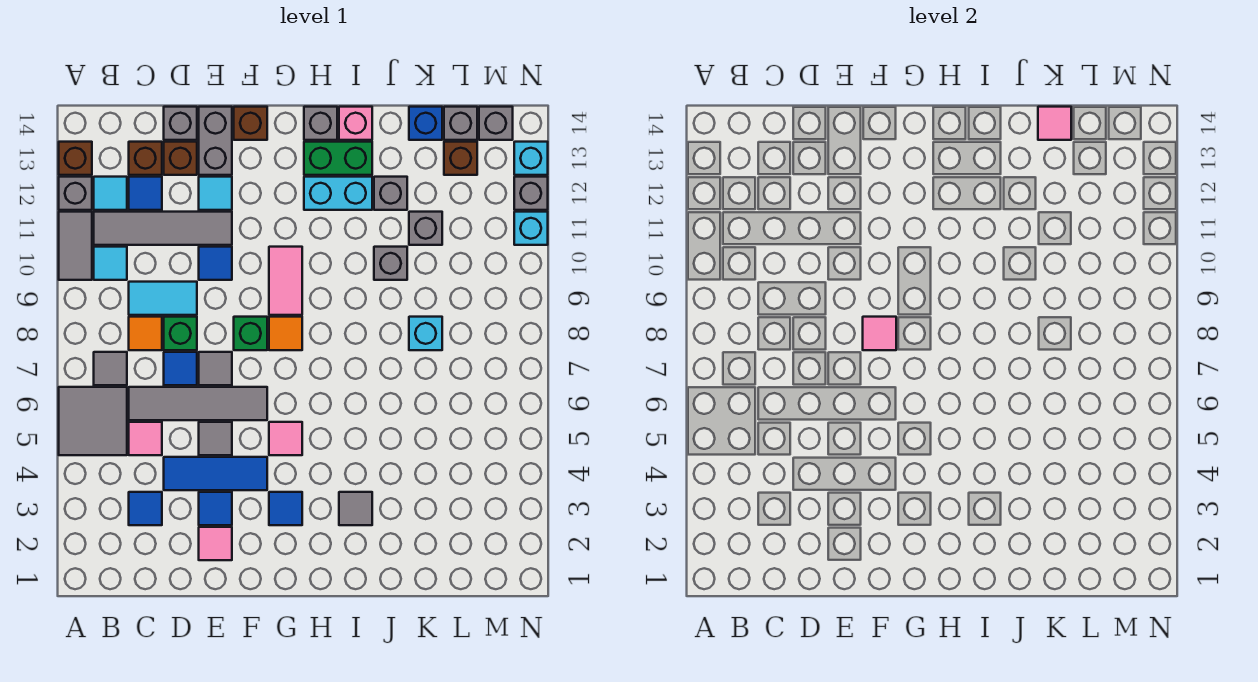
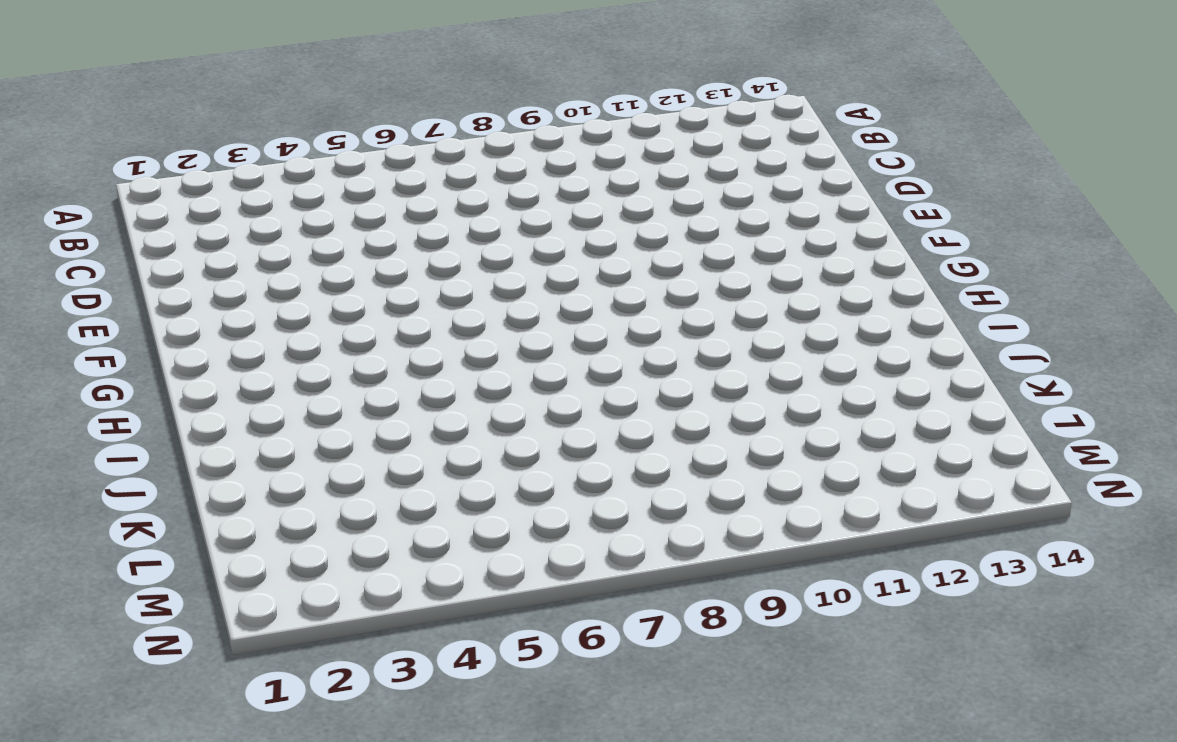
none -> grey 2x2 tile [59,387,127,455]
none -> grey 1x2 tile [59,212,92,280]
none -> grey 1x1 brick [59,177,92,210]
none -> brown 1x1 brick [59,142,92,175]

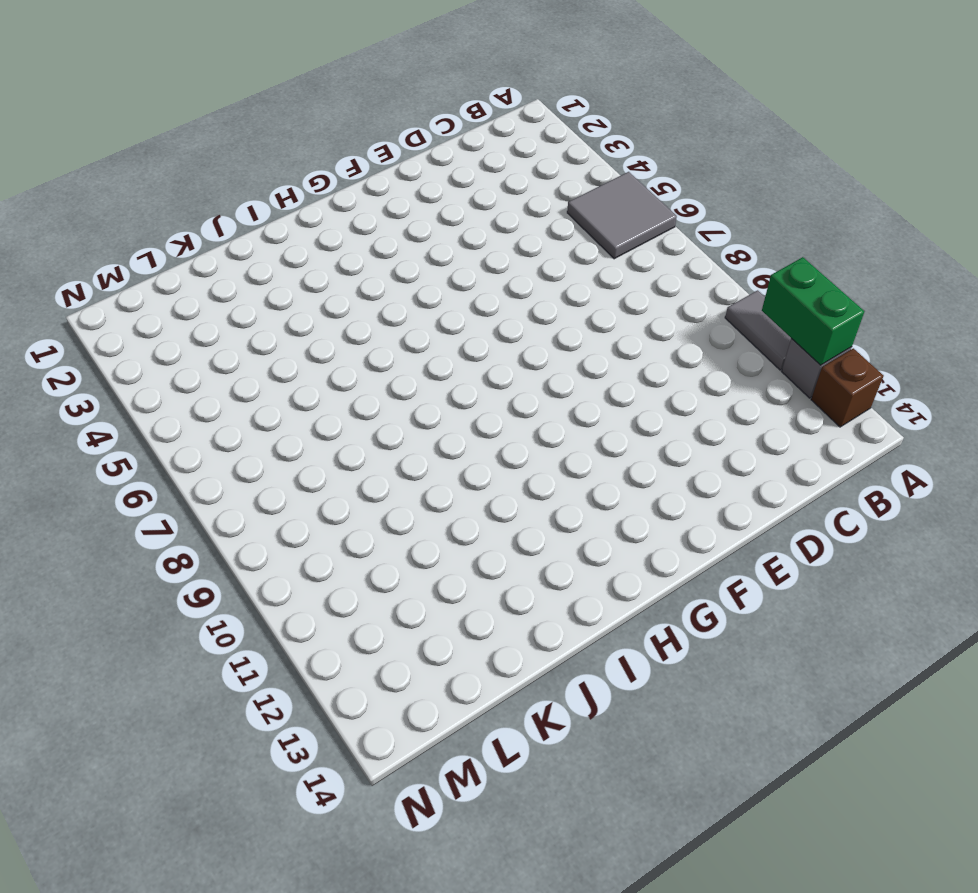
green 1x2 brick [762,257,864,365] -> green 1x2 brick turned to [304,142,372,175]
none -> grey 1x1 tile [94,352,127,385]
none -> cyan 1x1 tile [94,247,127,280]
none -> grey 1x4 tile [94,212,232,245]
none -> cyan 1x1 tile [94,177,127,210]

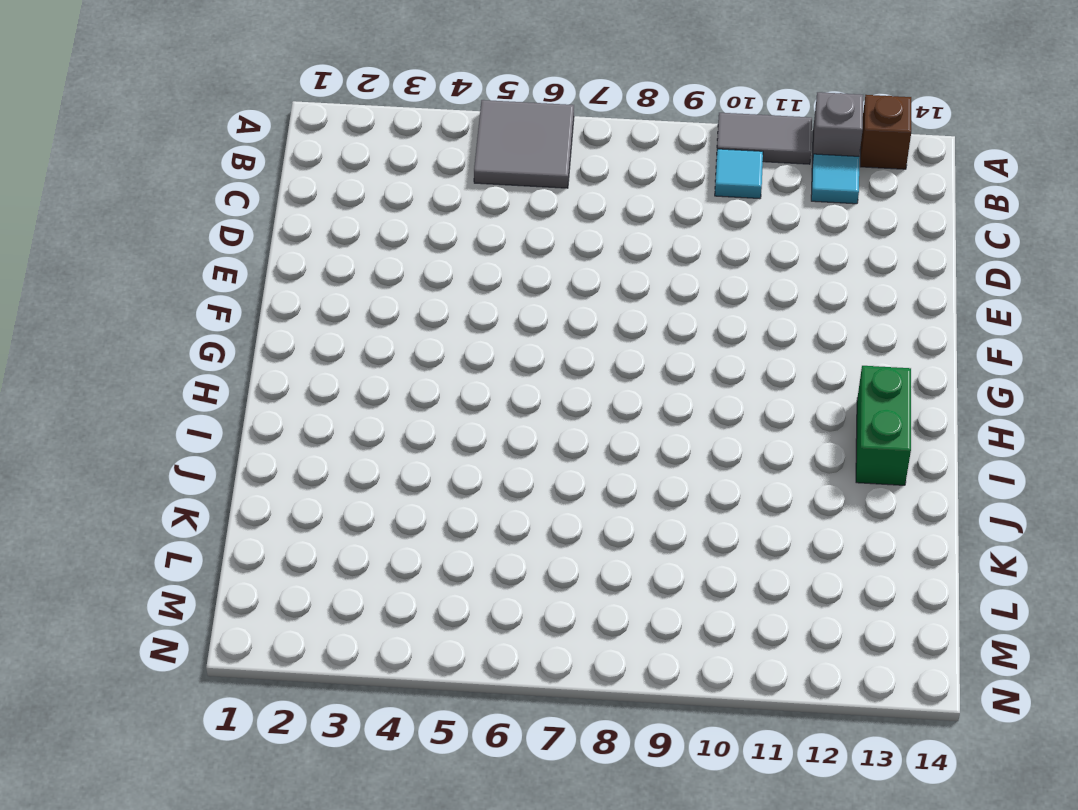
none -> grey 1x1 tile [94,352,127,385]
none -> grey 1x4 tile [94,212,232,245]
none -> blue 1x1 tile [129,492,162,525]
none -> pink 1x1 tile [129,422,162,455]

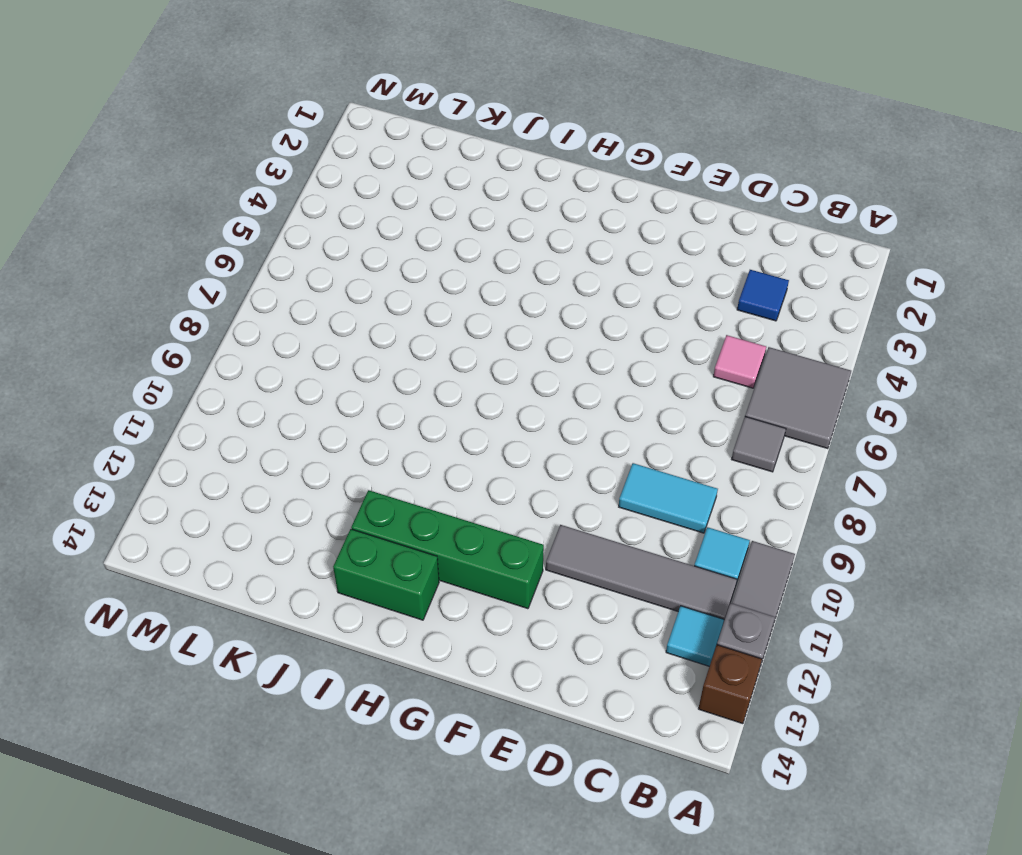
green 1x4 brick [351,490,544,609] -> cyan 1x2 brick [304,177,372,210]
none -> grey 1x4 tile [129,387,267,420]
none -> orange 1x1 tile [129,317,162,350]
none -> blue 1x1 tile [129,177,162,210]
none -> brown 1x1 brick [129,142,162,175]

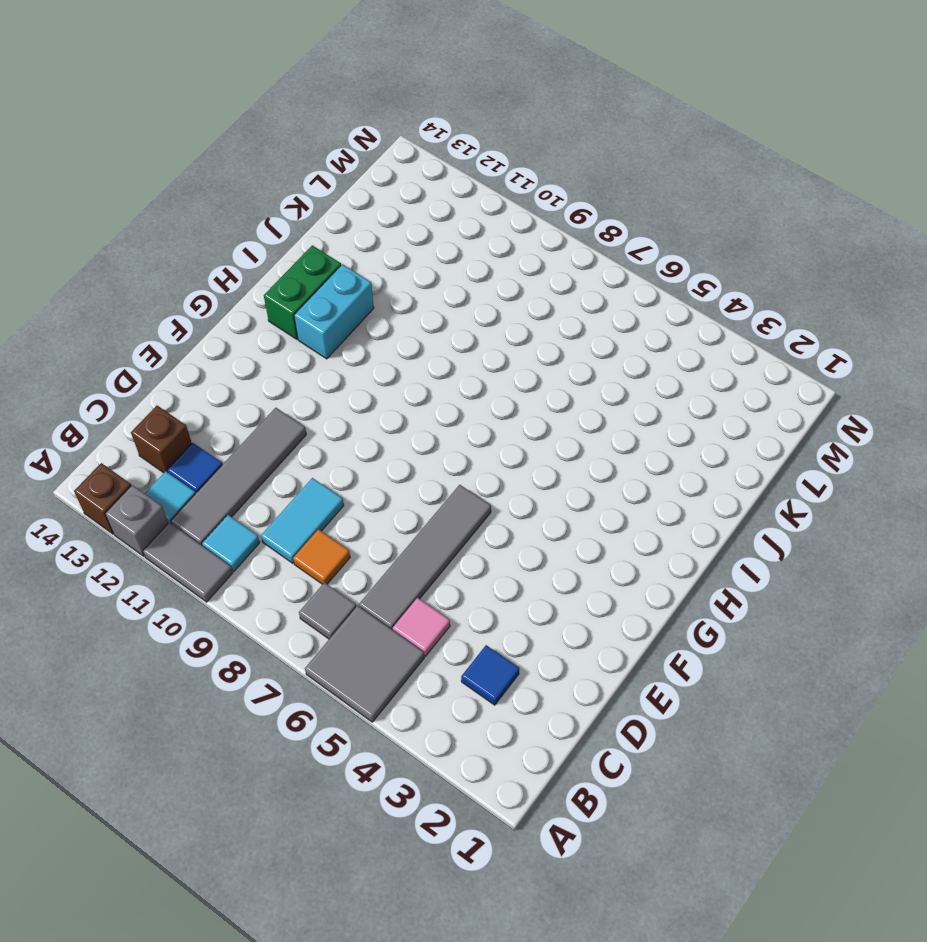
none -> blue 1x3 tile [164,457,267,490]
none -> blue 1x1 tile [164,352,197,385]
none -> green 1x1 brick [164,317,197,350]
none -> brown 1x1 brick [164,142,197,175]

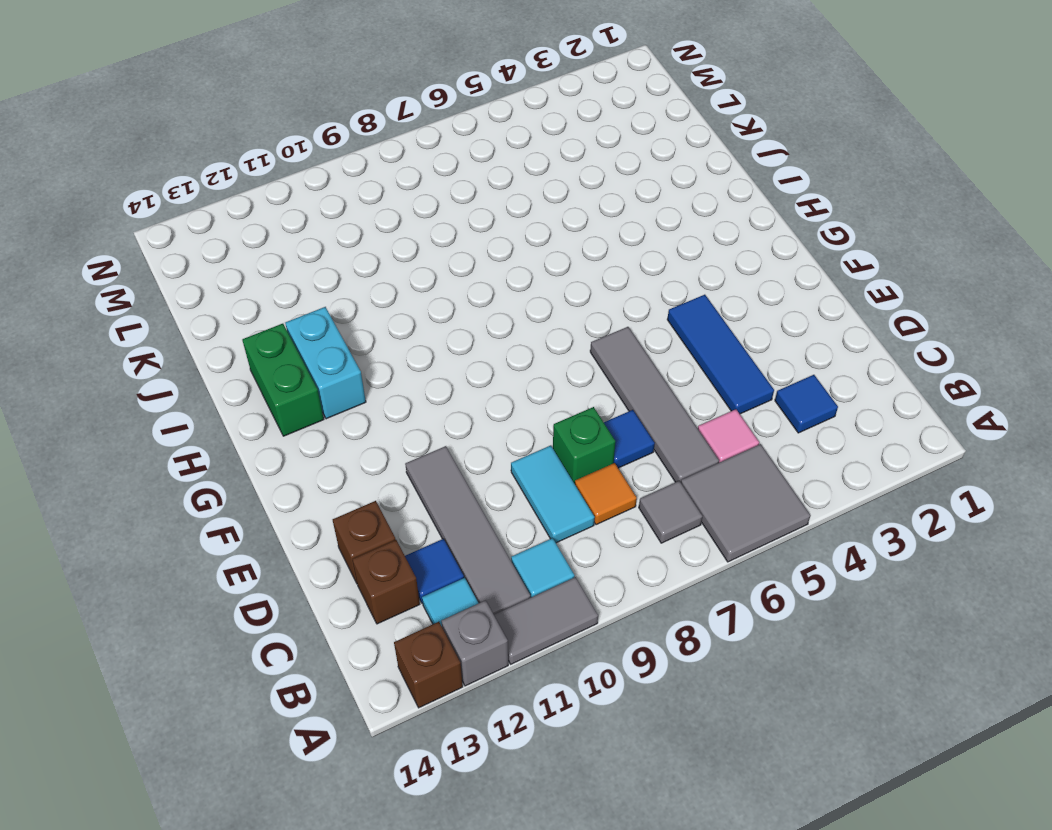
none -> grey 1x1 brick [164,107,197,140]
none -> pink 1x1 tile [199,527,232,560]
none -> blue 1x1 tile [199,492,232,525]
none -> grey 1x1 tile [199,422,232,455]

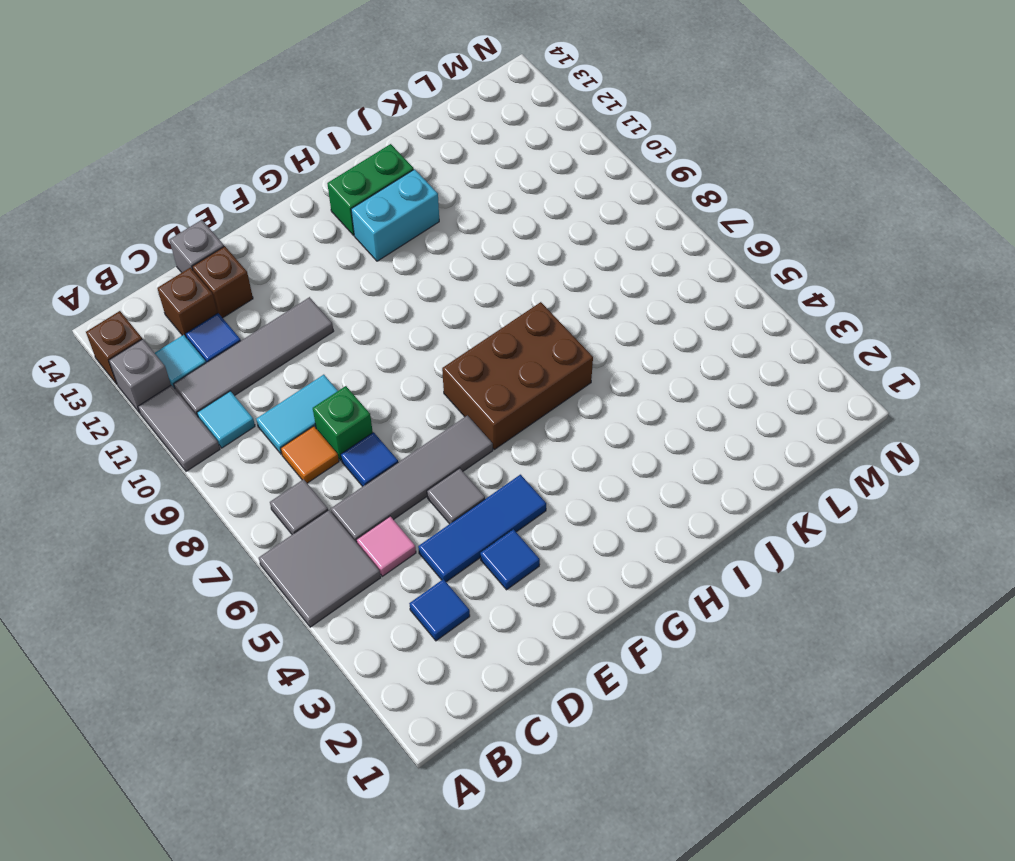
brown 2x3 brick [442,302,593,449] -> none
none -> pink 1x1 tile [199,527,232,560]
none -> grey 1x1 tile [199,352,232,385]
none -> blue 1x1 tile [199,247,232,280]
none -> cyan 1x1 tile [199,177,232,210]

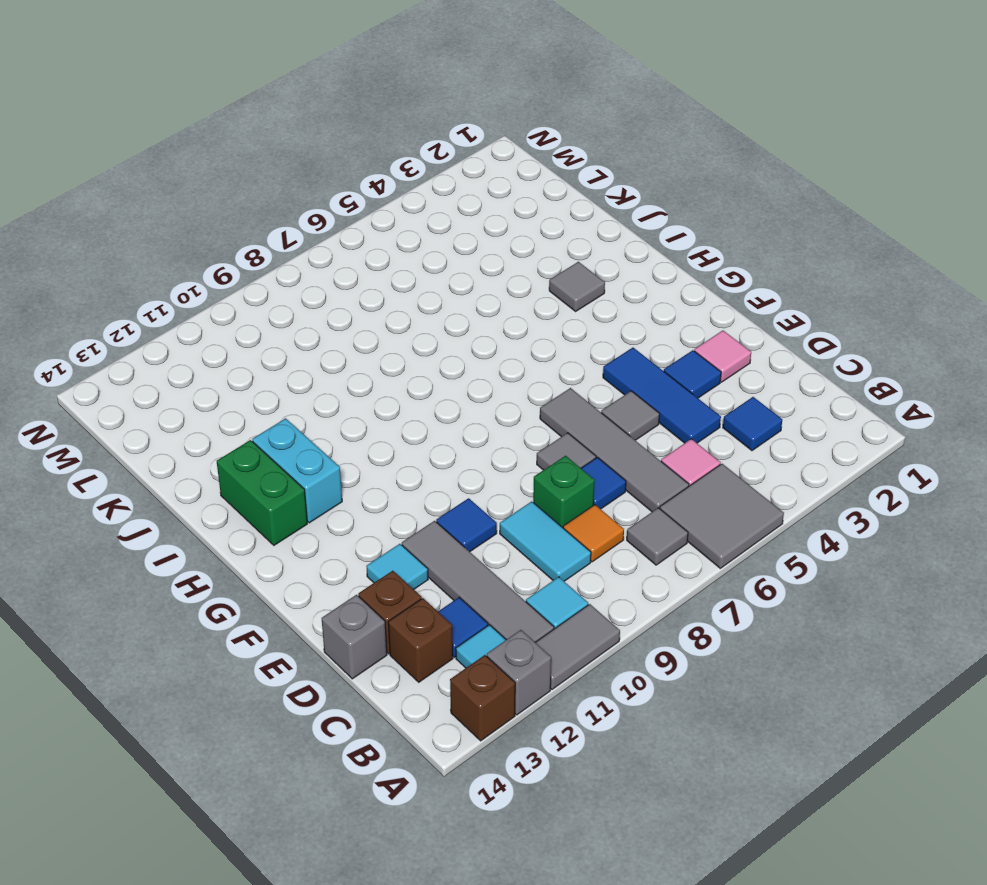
none -> grey 1x2 brick [199,107,232,175]
none -> green 1x1 brick [234,317,267,350]
none -> brown 1x1 brick [234,107,267,140]
none -> blue 1x1 tile [269,492,302,525]

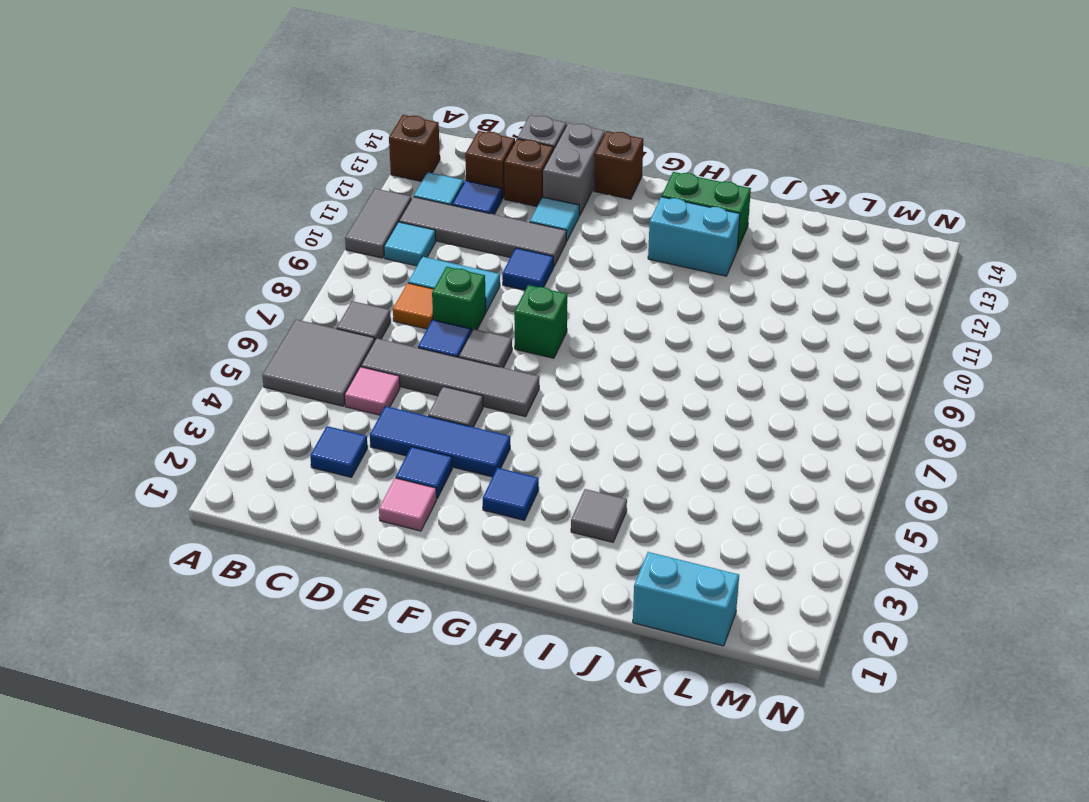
cyan 1x2 brick [633,552,739,646] -> none
none -> grey 1x1 brick [59,177,92,210]
none -> pink 1x1 tile [269,422,302,455]
none -> orange 1x1 tile [269,317,302,350]
none -> pink 1x2 tile [269,247,302,315]

